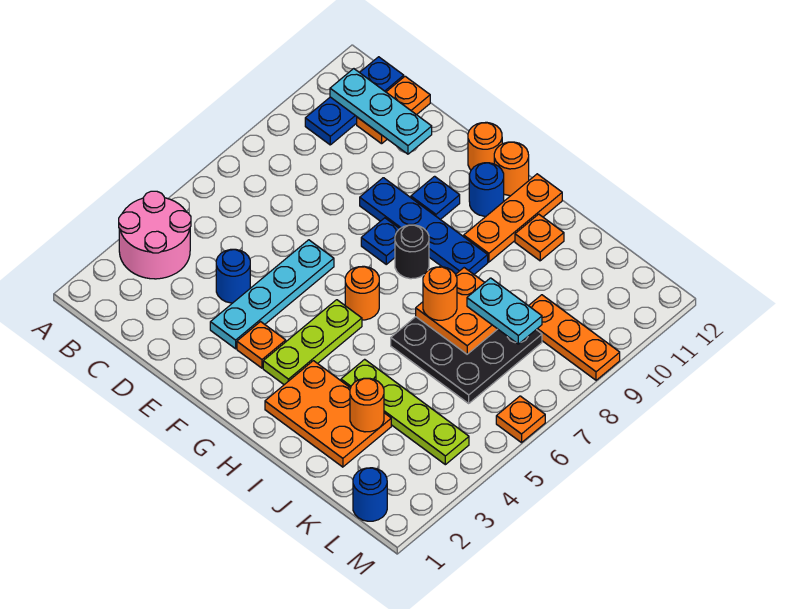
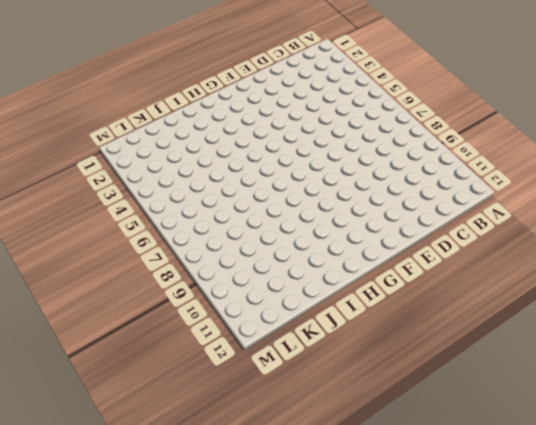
none -> pink 2x2 round brick [119,191,191,279]
none -> blue 1x3 plate [305,57,404,145]
none -> orange 1x2 plate [357,76,430,144]

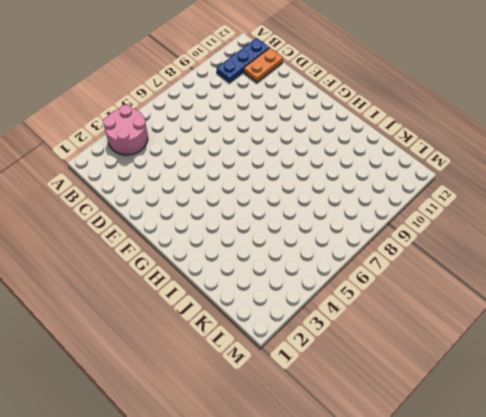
none -> blue 1x1 round brick [216,249,250,303]
none -> cyan 1x4 plate [210,240,334,349]
none -> blue 1x4 plate [360,178,488,274]

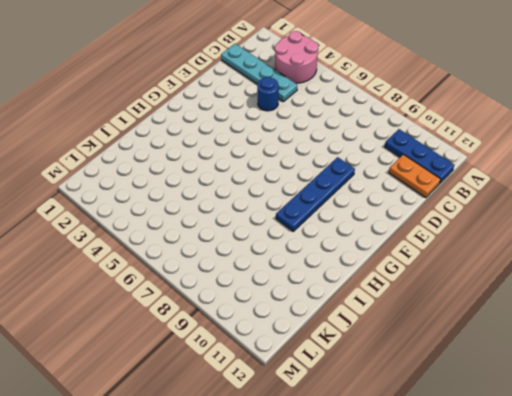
cyan 1x4 plate [221,44,297,102] -> cyan 1x4 plate moved to [210,240,334,349]
none -> orange 1x1 plate [237,322,286,368]
none -> blue 1x1 plate [361,218,399,264]
none -> blue 1x1 plate [411,176,460,220]

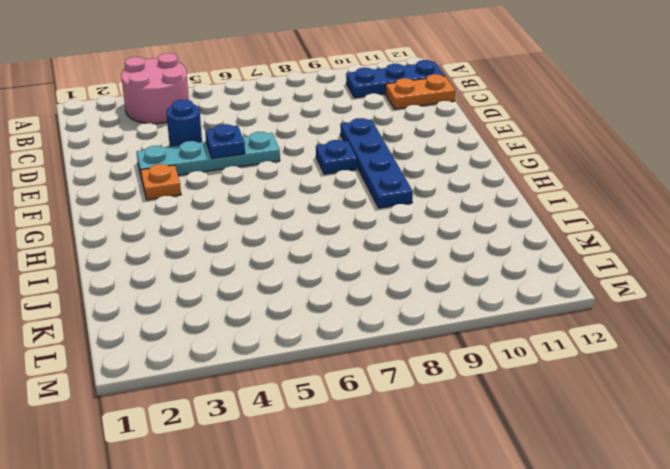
blue 1x1 plate [205,124,245,159] -> blue 1x1 plate moved to [411,176,460,220]
none -> orange 1x1 round brick [468,122,502,170]
none -> lime 1x3 plate [263,300,362,385]
none -> orange 1x1 round brick [345,266,379,320]

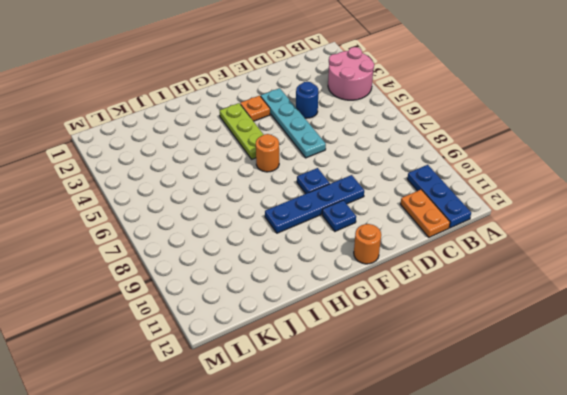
none -> black 1x1 round brick [395,225,429,279]
none -> blue 1x1 round brick [469,163,504,216]
none -> orange 1x1 round brick [494,142,529,196]

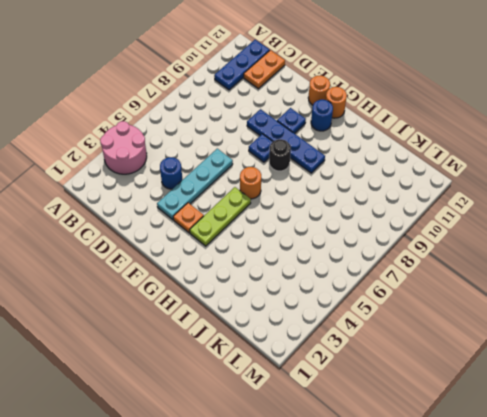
none -> orange 2x3 plate [265,361,391,467]
none -> orange 1x3 plate [464,174,562,262]
none -> lime 1x4 plate [341,359,469,465]

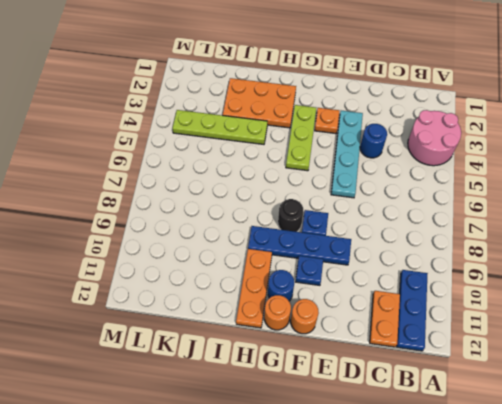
none -> orange 1x1 round brick [345,266,379,320]
none -> black 3x3 plate [391,317,542,403]
none -> orange 1x1 plate [515,214,564,261]

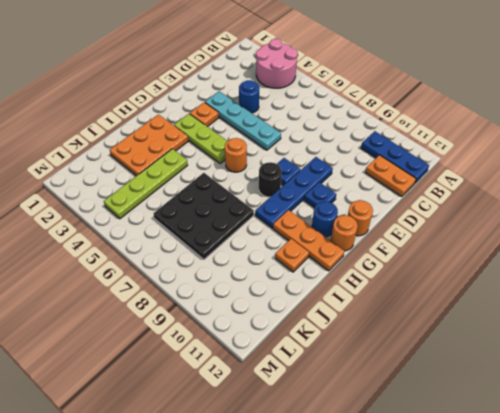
none -> orange 1x3 plate [529,295,620,380]
none -> blue 1x1 round brick [353,468,387,521]
none -> orange 1x1 plate [496,396,545,443]

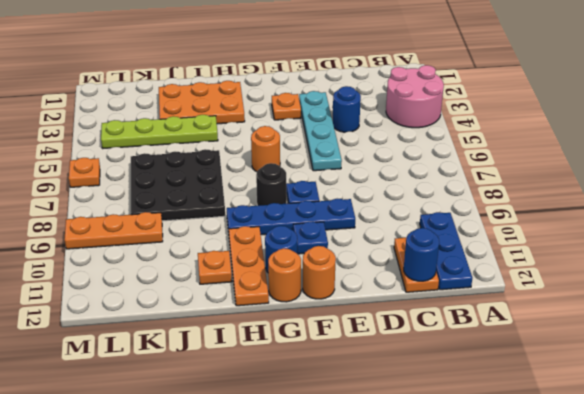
blue 1x1 round brick [404,228,439,281] -> blue 1x1 round brick moved to [353,468,387,521]
none -> lime 1x3 plate [263,300,362,385]
none -> cyan 1x3 plate [330,69,432,154]
none -> orange 2x2 plate [416,268,497,354]

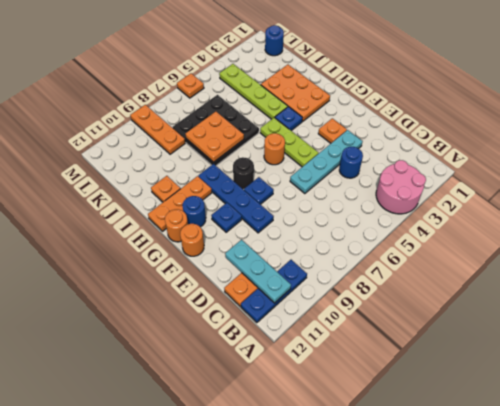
lime 1x3 plate [260,118,319,167] -> lime 1x3 plate turned to [263,300,362,385]
blue 1x1 plate [275,107,302,131] -> none
none -> orange 1x1 round brick [350,378,384,432]
none -> orange 1x1 round brick [423,267,457,320]
none -> cyan 1x2 plate [467,278,542,344]

